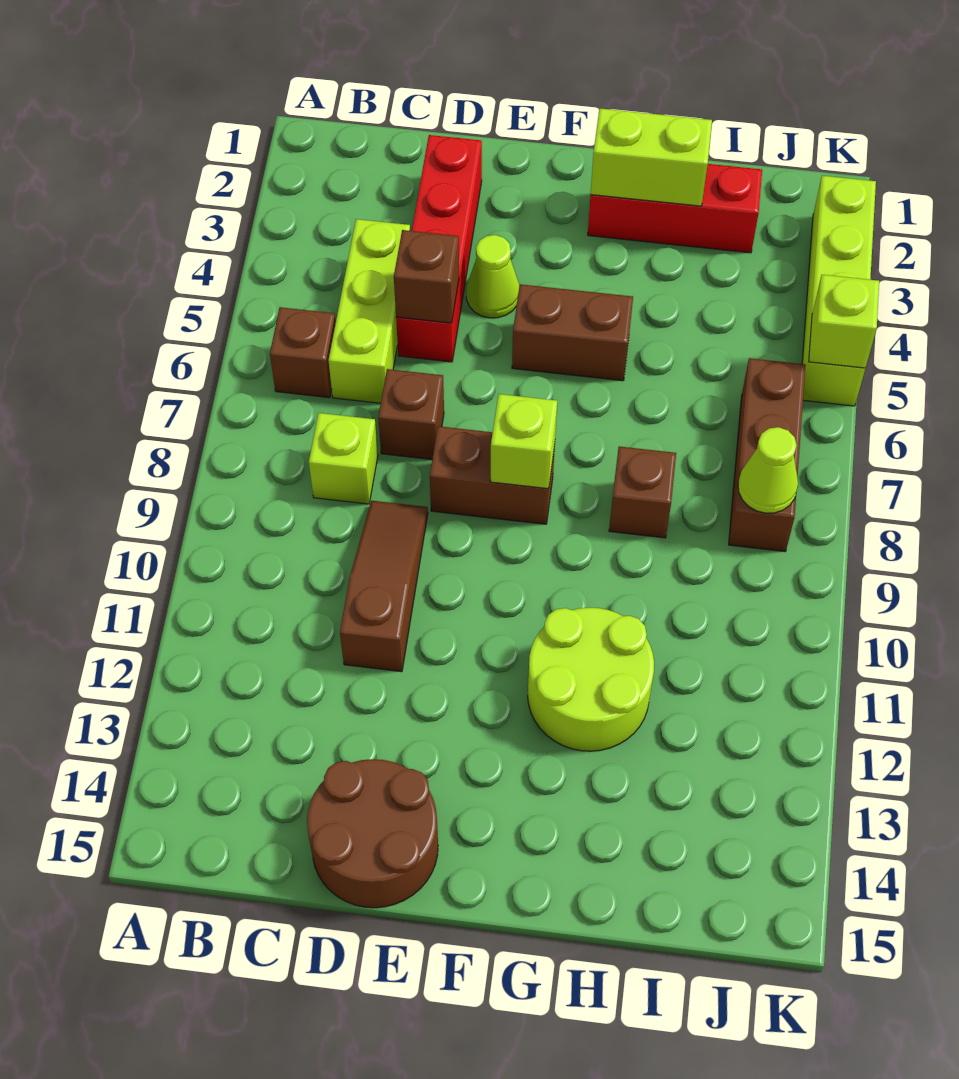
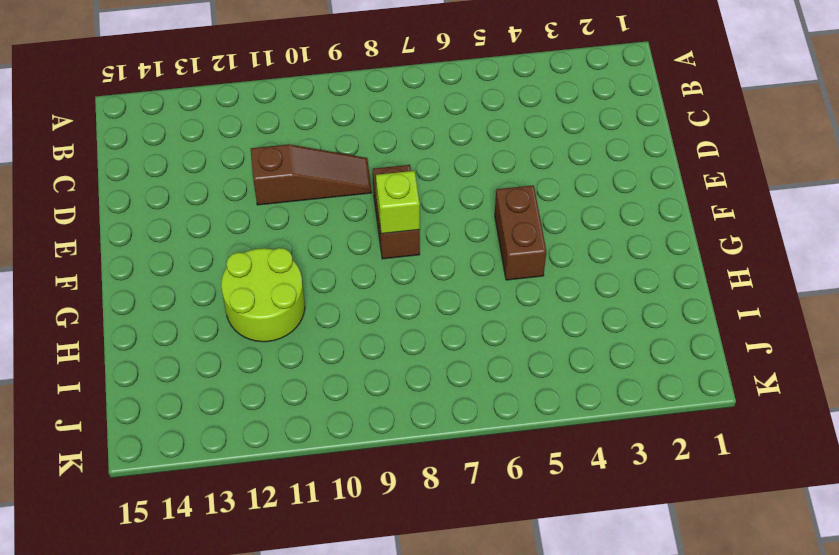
none -> brown 1x1 brick [270,307,336,398]
none -> lime 1x3 brick [329,219,410,403]
none -> lime 1x1 brick [309,413,378,504]

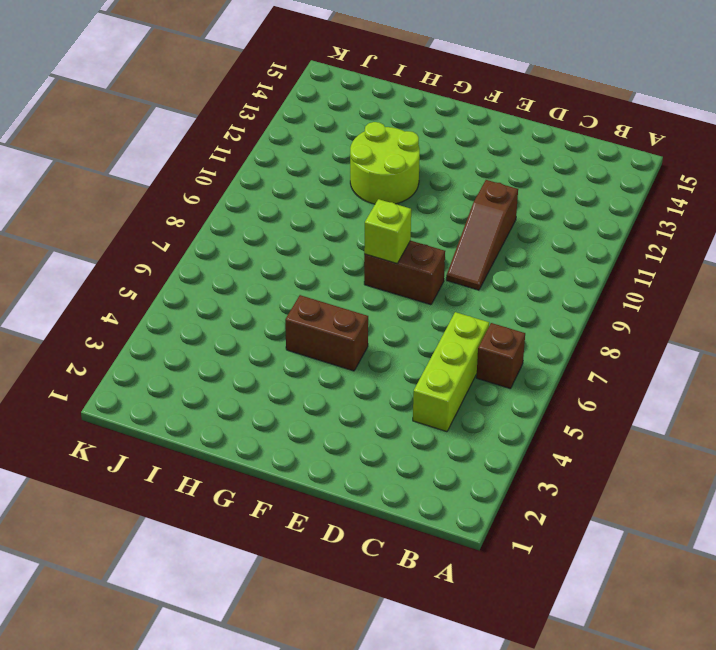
none -> lime 1x1 brick [309,413,378,504]
none -> red 1x4 brick [396,135,482,362]
none -> brown 1x1 brick [378,369,444,459]

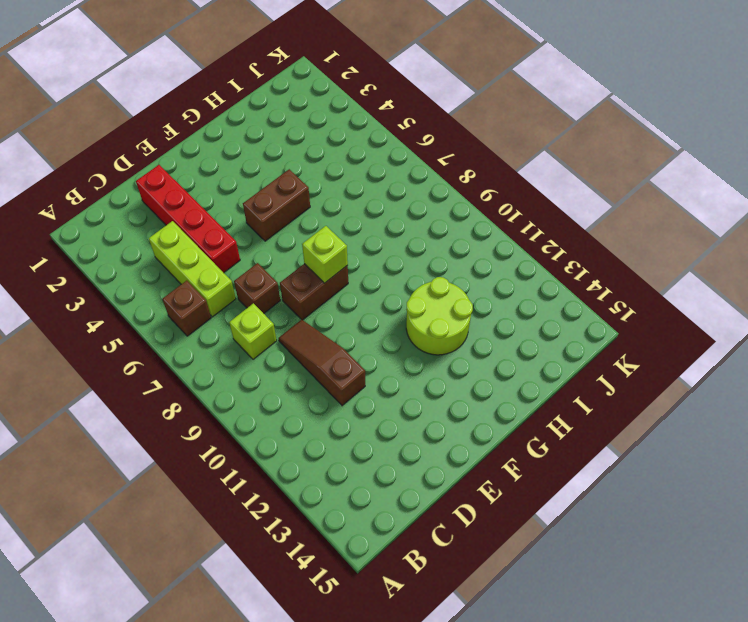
none -> brown 2x2 round brick [307,759,438,908]
none -> lime 1x1 cone [466,235,519,318]
none -> red 1x3 brick [588,164,762,253]

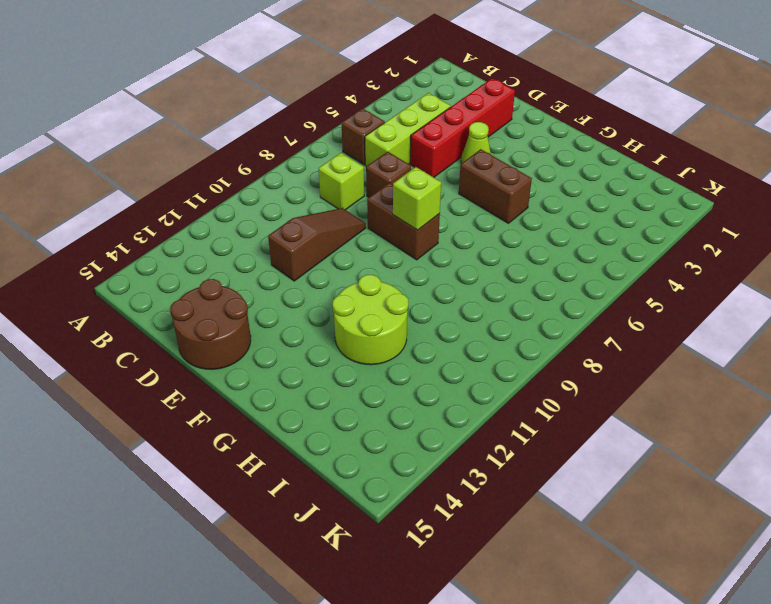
none -> red 1x3 brick [588,164,762,253]
none -> brown 1x1 brick [609,446,676,538]
none -> brown 1x3 brick [729,358,806,552]

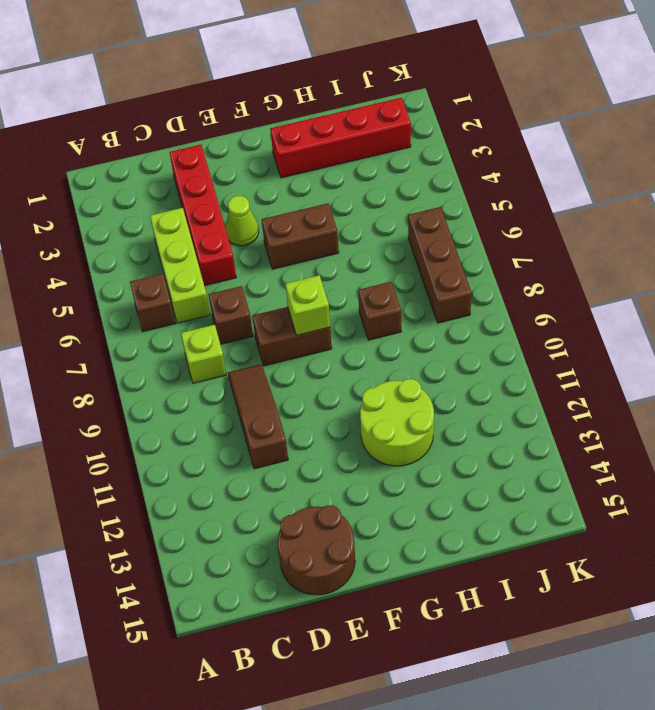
red 1x4 brick [270,98,411,178] -> red 1x3 brick [588,164,762,253]
none -> lime 1x4 brick [802,176,876,406]
none -> brown 1x1 brick [394,230,459,323]
none -> lime 1x2 brick [591,108,712,206]

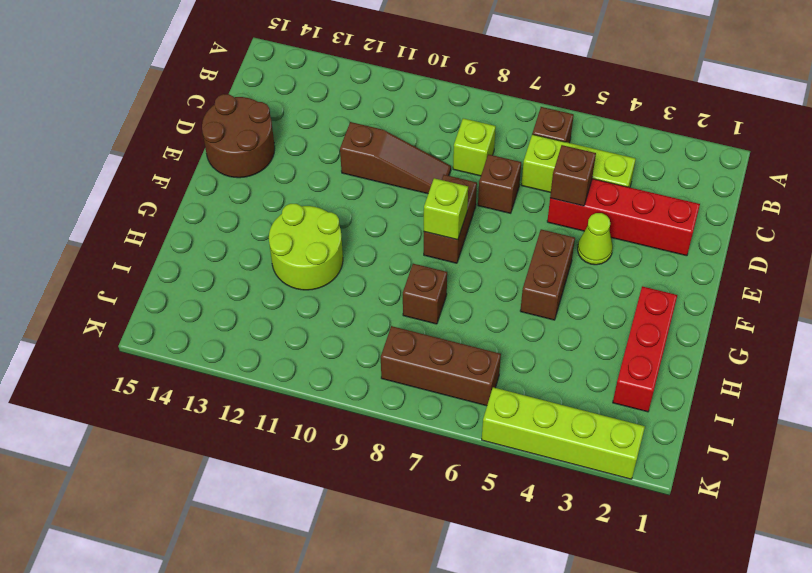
none -> lime 1x2 brick [591,108,712,206]
none -> lime 1x1 cone [738,427,798,513]
none -> lime 1x1 brick [809,275,879,368]

